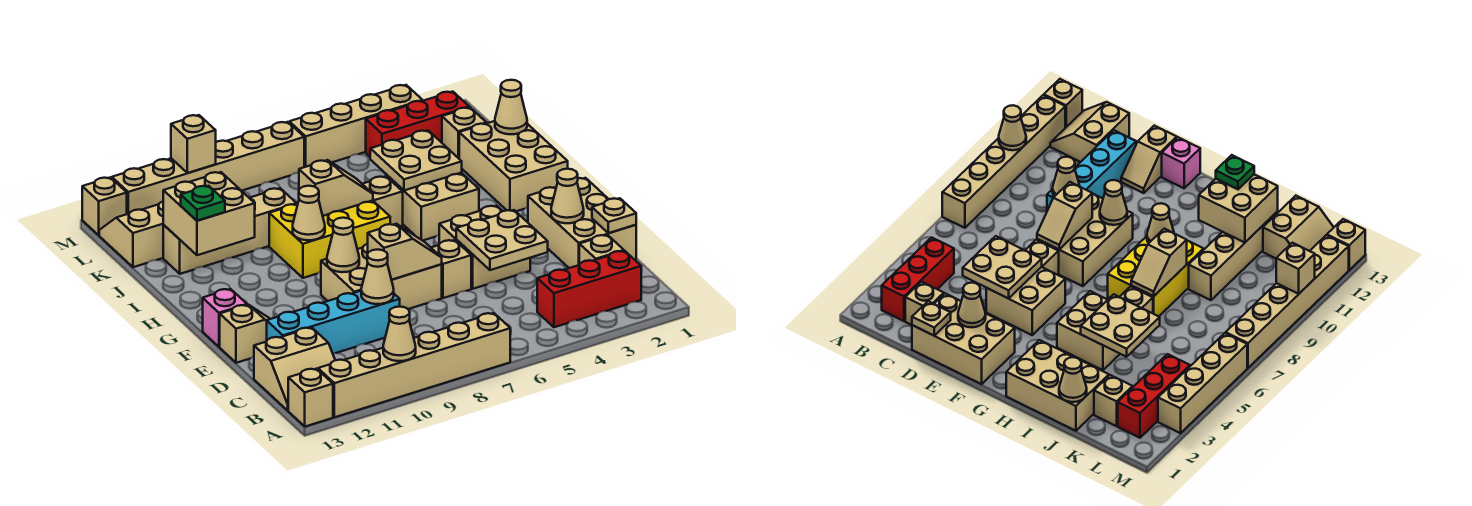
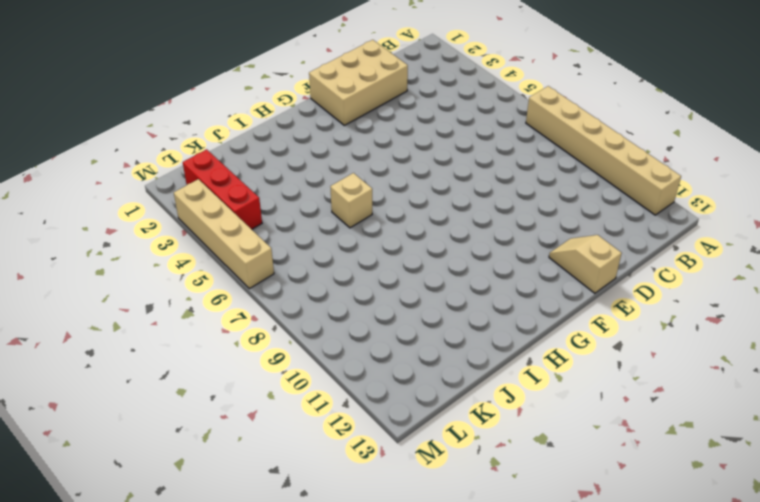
none -> tan 1x1 brick [288,369,333,427]
none -> red 1x3 brick [537,251,641,327]
none -> tan 2x2 slope [254,328,335,410]
none -> tan 1x1 brick [579,235,624,265]

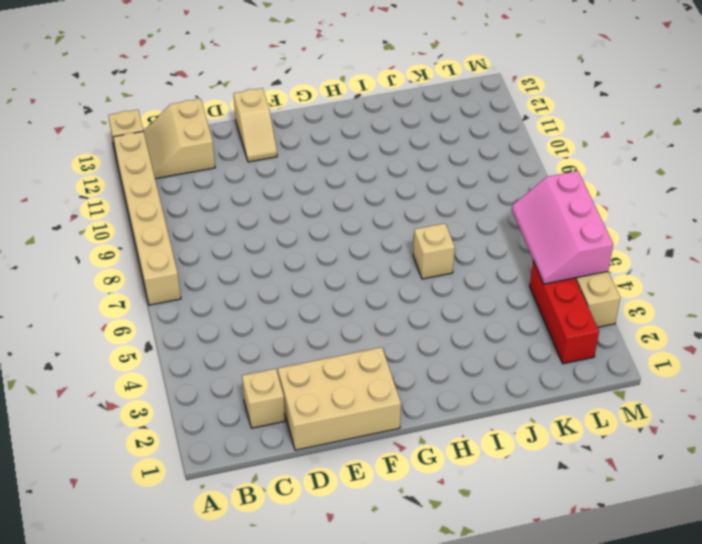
pink 2x3 slope [512,171,613,284] -> none
none -> red 1x3 brick [537,251,641,327]
none -> cyan 1x4 brick [267,291,400,353]
none -> tan 2x2 brick [439,205,530,289]
none -> tan 1x1 brick [431,240,471,298]

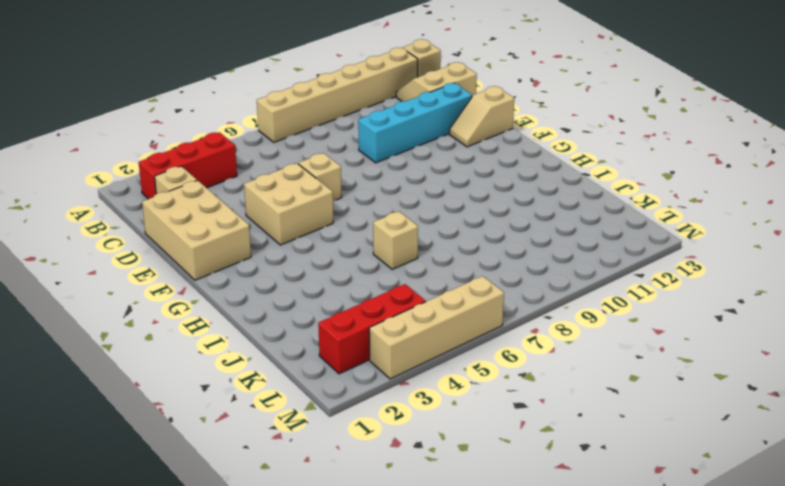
none -> tan 2x3 brick [321,244,442,309]
none -> pink 1x1 brick [203,289,247,347]
none -> tan 2x3 brick [459,121,568,211]
none -> tan 2x2 brick [388,173,479,241]

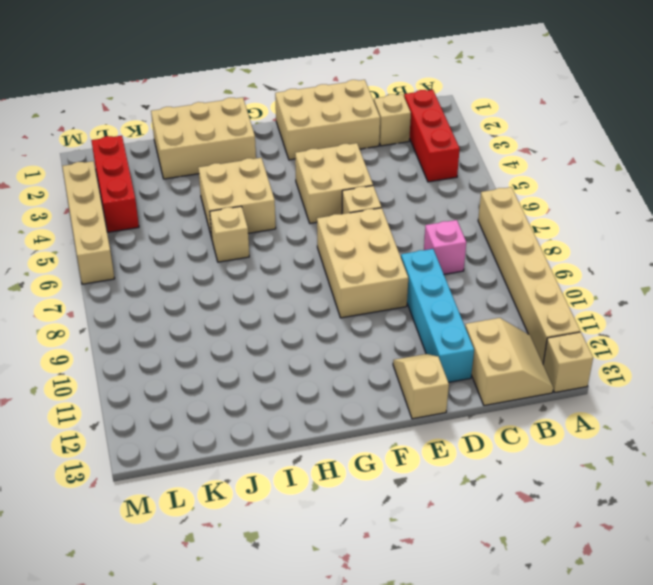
pink 1x1 brick [424,220,466,274] -> pink 1x1 brick moved to [203,289,247,347]
none -> yellow 2x3 brick [269,200,390,278]
none -> tan 1x4 brick [163,188,297,274]
none -> tan 1x1 brick [442,107,487,158]
none -> tan 2x2 slope [99,201,164,267]

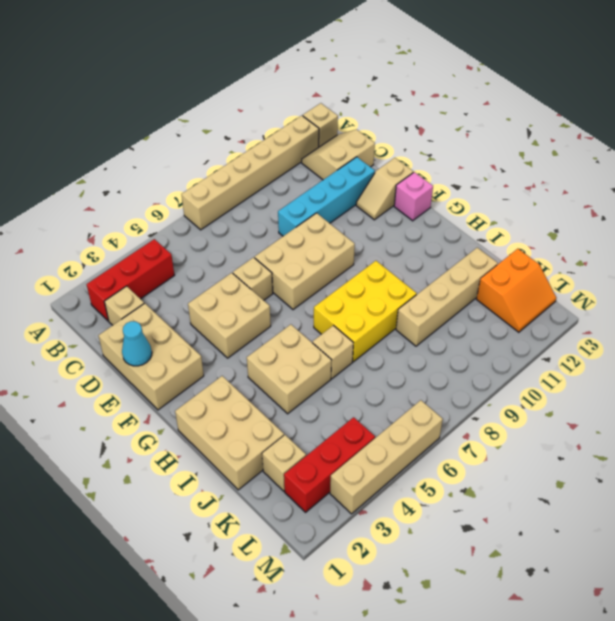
cyan 1x1 cone [122,321,152,366] -> none
orange 2x2 slope [476,249,556,332] -> tan 2x2 slope [99,201,164,267]
none -> tan 1x6 brick [112,122,304,214]
none -> tan 1x1 brick [82,177,127,235]
none -> tan 1x1 cone [383,307,416,361]
none -> tan 1x1 plate [592,198,636,233]

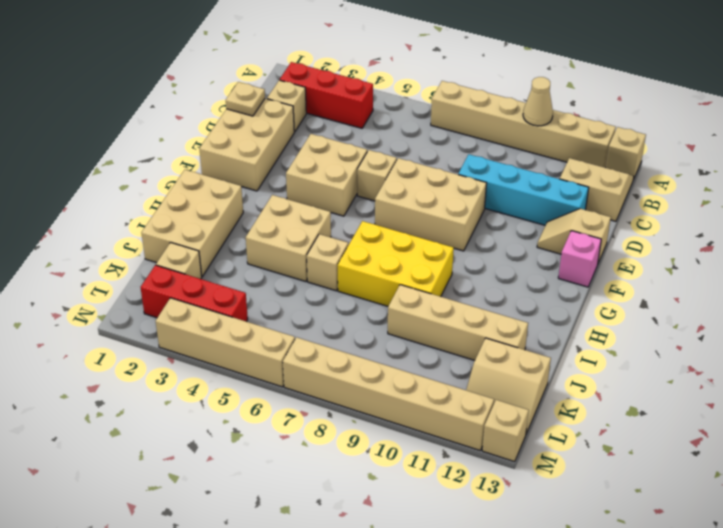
none -> tan 2x2 plate [456,210,548,270]
none -> tan 1x1 cone [361,250,394,304]
none -> tan 1x1 cone [551,169,584,223]
none -> tan 1x2 slope [368,224,442,280]

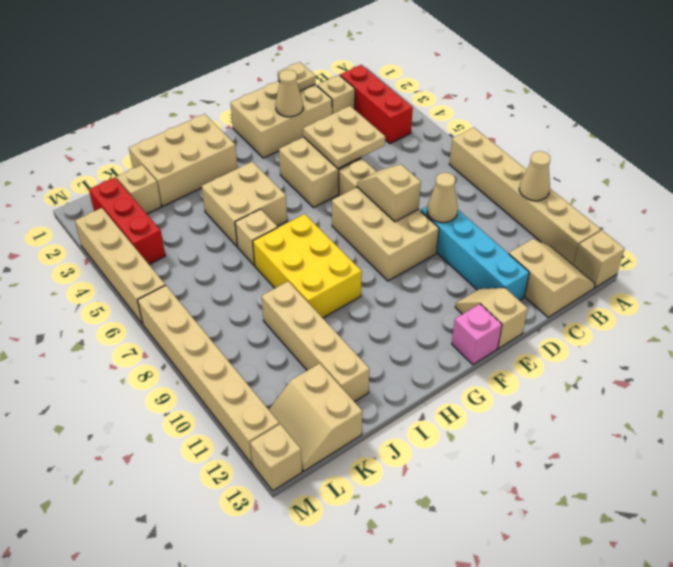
none -> tan 1x1 cone [327,218,359,272]
none -> tan 1x1 cone [293,186,325,240]
none -> tan 2x2 plate [370,130,462,190]
none -> tan 1x2 slope [299,160,373,216]

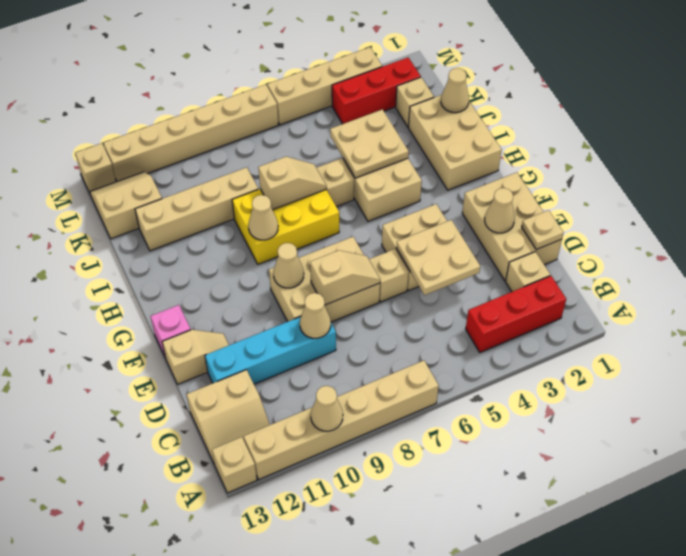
none -> tan 2x2 brick [163,172,255,255]
none -> tan 1x1 brick [171,115,216,173]
none -> green 1x1 plate [181,186,225,221]

